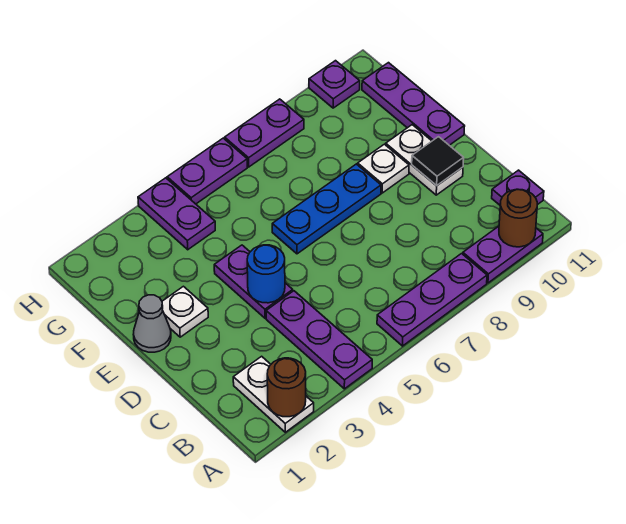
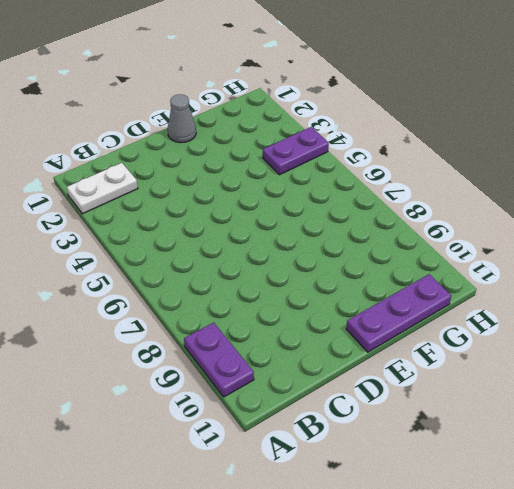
none -> purple 1x3 plate [266,291,372,389]
none -> purple 1x3 plate [377,254,487,346]
none -> purple 1x1 plate [492,170,544,205]

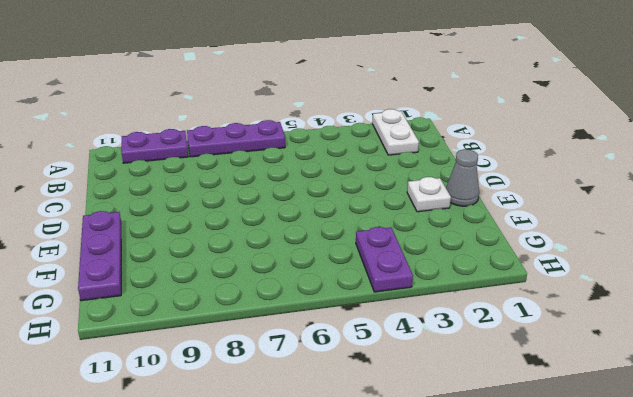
none -> purple 1x3 plate [266,291,372,389]
none -> purple 1x1 plate [492,170,544,205]
none -> purple 1x2 plate [214,245,293,318]

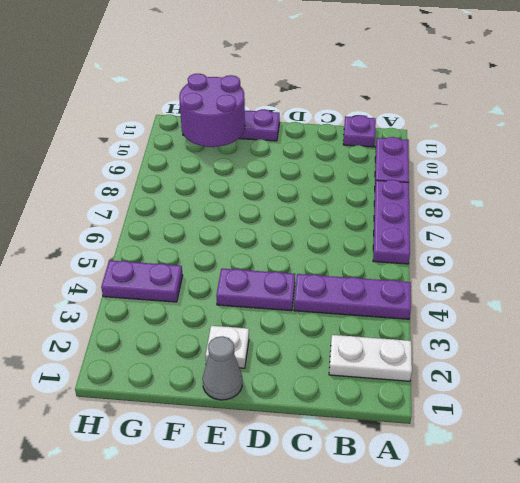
purple 2x2 round brick [179,74,245,147] -> none
none -> white 1x2 plate [386,125,463,195]
none -> blue 1x3 plate [272,164,381,254]
none -> white 1x1 plate [358,144,409,193]

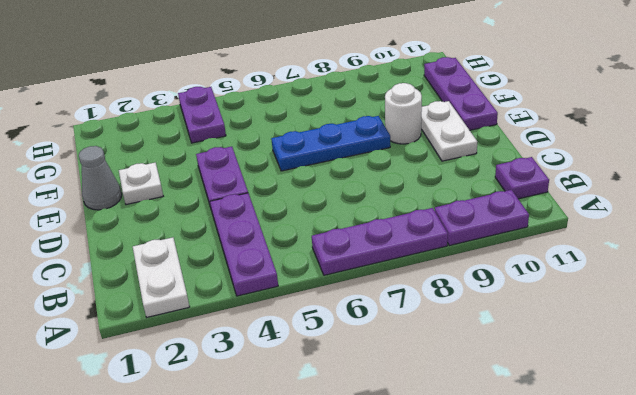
white 1x1 round brick [385,83,422,144] -> white 1x1 plate [358,144,409,193]
none -> purple 1x2 plate [167,138,247,204]
none -> purple 1x2 plate [225,99,304,167]
none -> purple 1x1 plate [309,61,360,108]

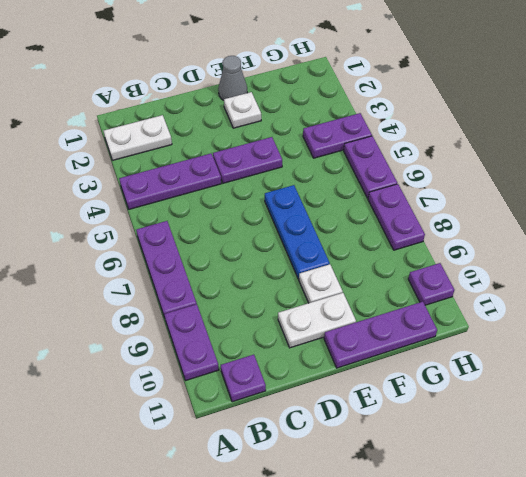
none -> brown 1x1 round brick [267,358,306,417]
none -> brown 1x1 round brick [499,189,537,247]
none -> blue 1x1 round brick [247,245,285,303]

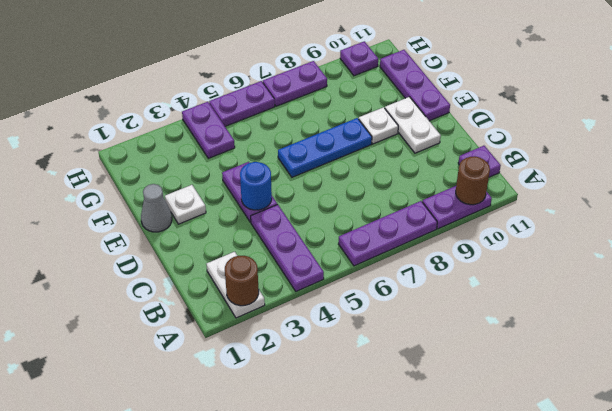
none -> black 1x1 tile [412,137,464,186]

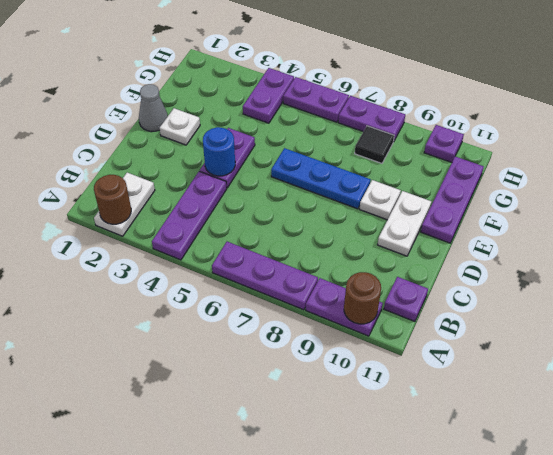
black 1x1 tile [355,126,394,163] -> black 1x1 tile moved to [412,137,464,186]

